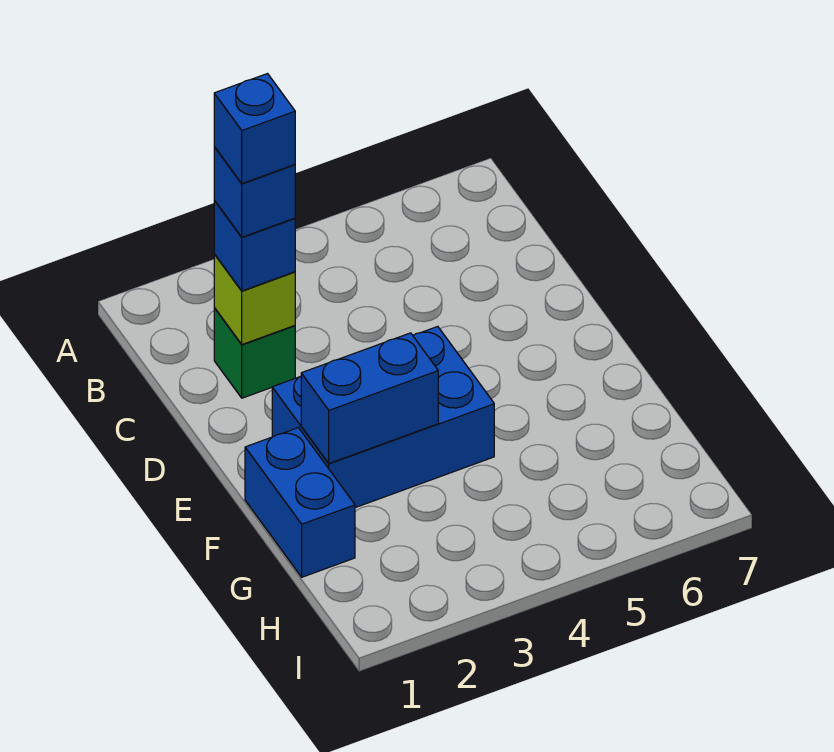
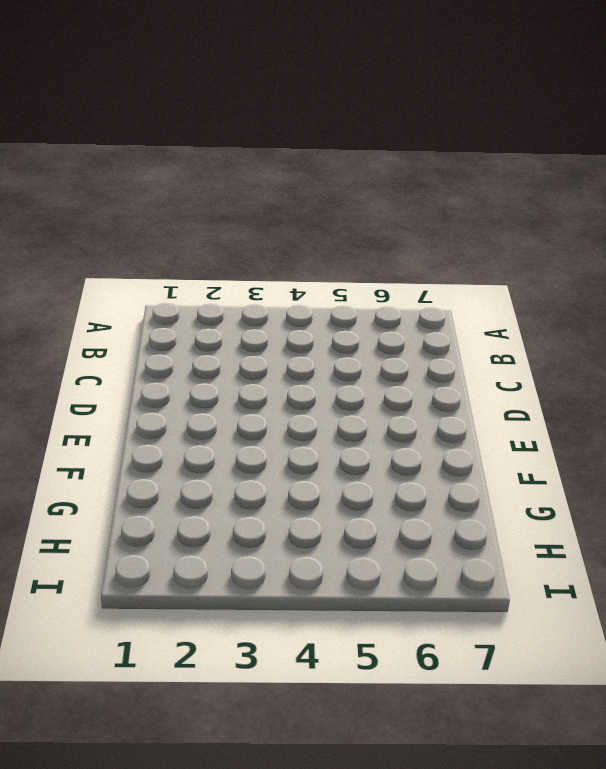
none -> green 1x1 brick [214,308,295,398]
none -> blue 2x3 brick [272,326,494,508]

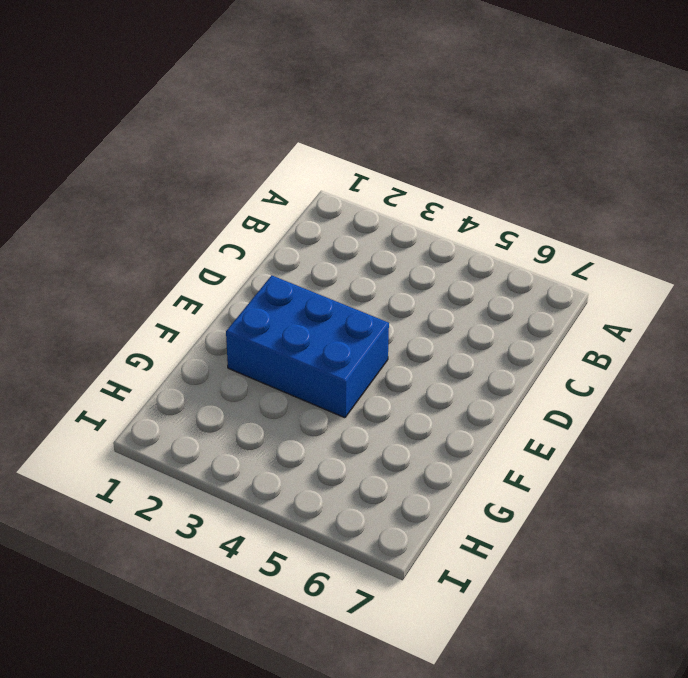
none -> green 1x1 brick [214,308,295,398]
none -> blue 1x2 brick [245,428,355,577]

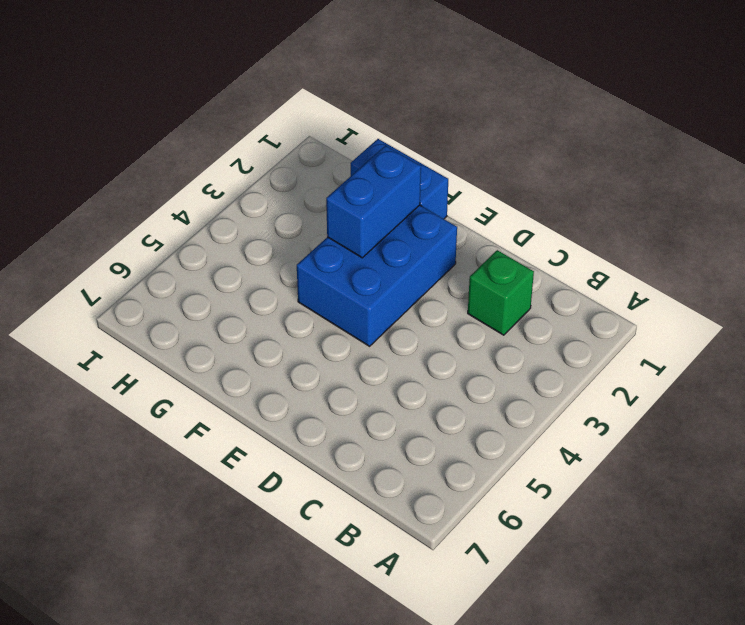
none -> lime 1x1 brick [214,254,295,345]
none -> blue 1x1 brick [214,200,295,291]

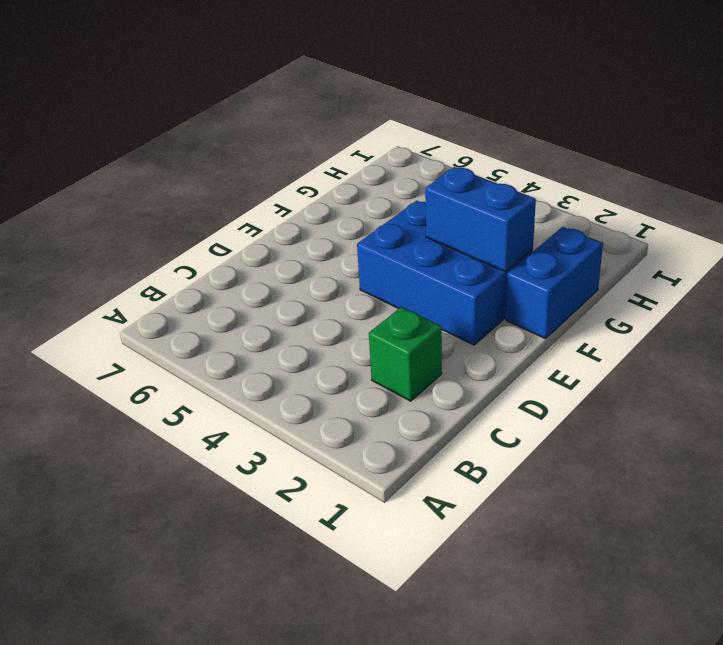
none -> lime 1x1 brick [214,254,295,345]
none -> blue 1x1 brick [214,200,295,291]

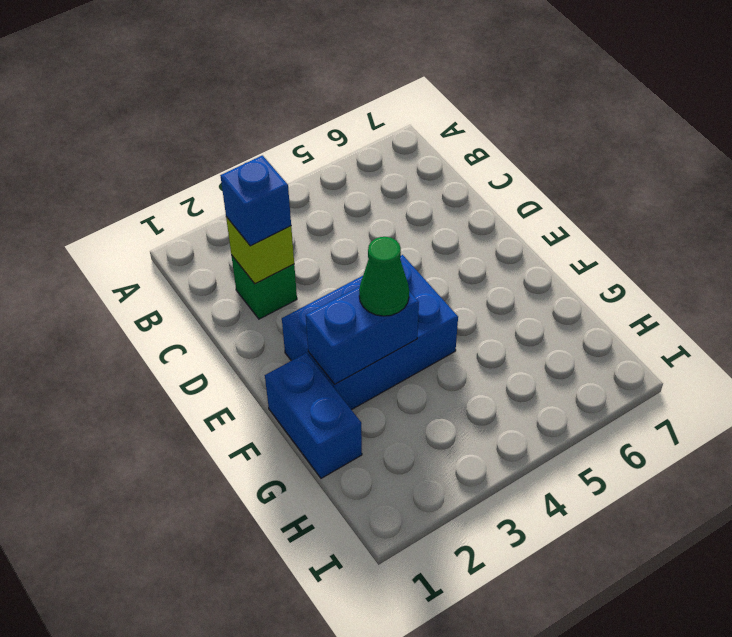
green 1x1 cone [359,237,409,316] -> none
none -> blue 1x1 brick [214,147,295,237]
none -> blue 1x1 brick [214,74,295,184]

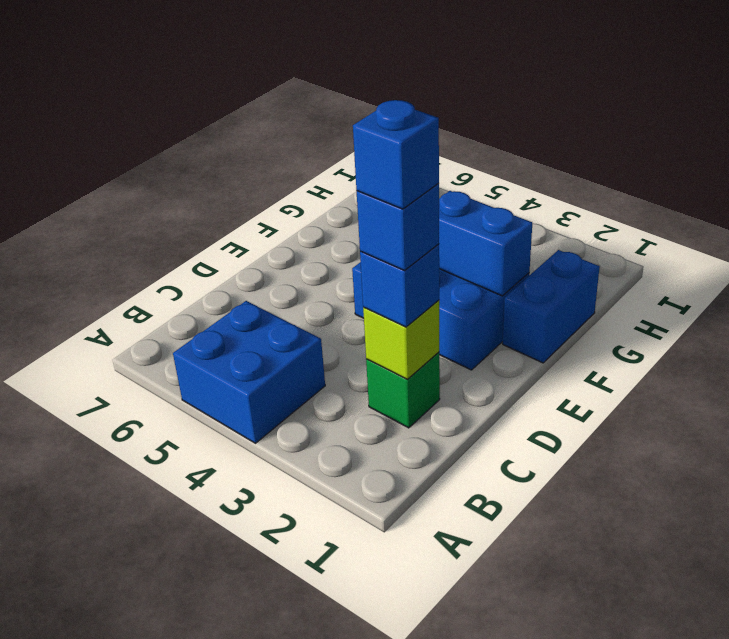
blue 2x2 brick [173,301,325,443] -> none

